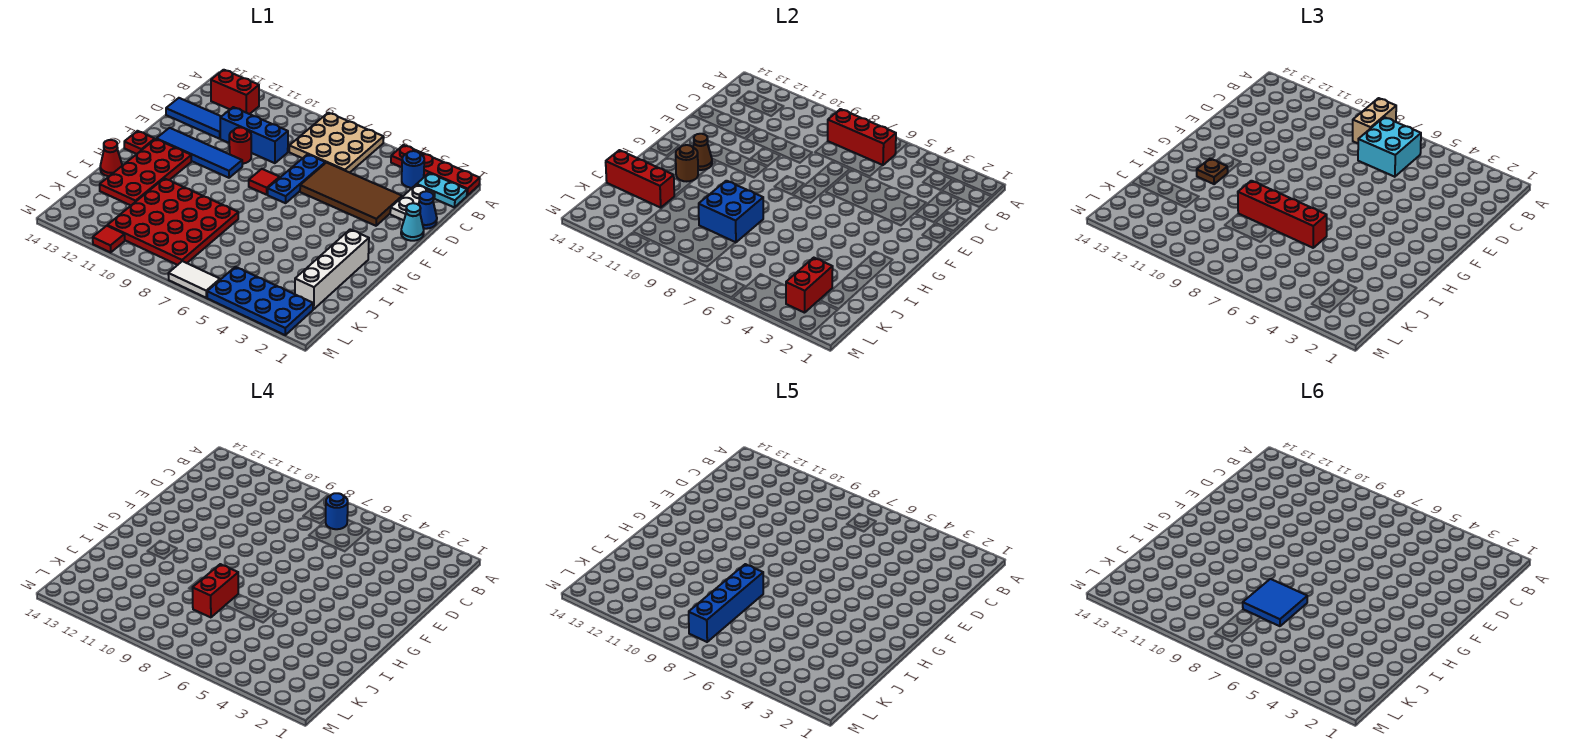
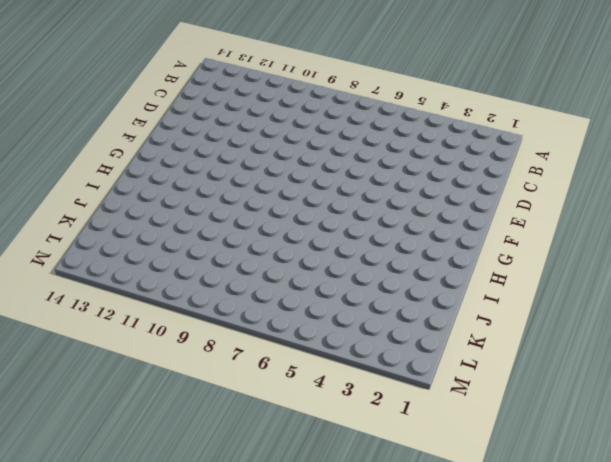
none -> red 1x4 plate [391,145,480,195]
none -> tan 3x3 plate [289,113,384,173]
none -> cyan 1x2 plate [417,173,467,207]
none -> blue 1x1 round brick [402,151,424,188]

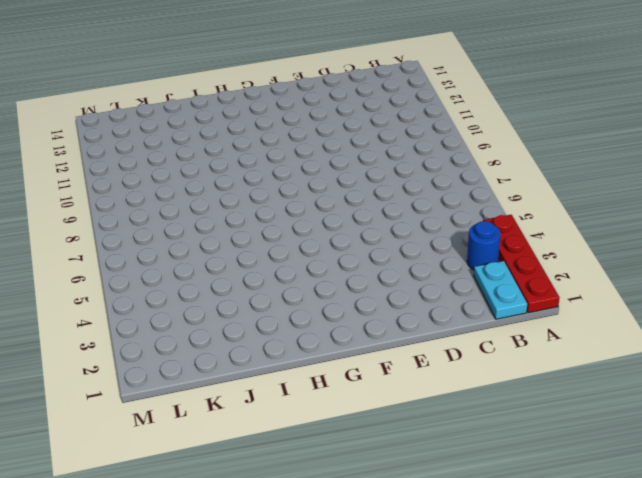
none -> tan 3x3 plate [289,113,384,173]
none -> red 1x2 brick [211,70,259,114]
none -> white 1x2 plate [390,184,435,220]
none -> blue 1x1 cone [418,191,437,229]

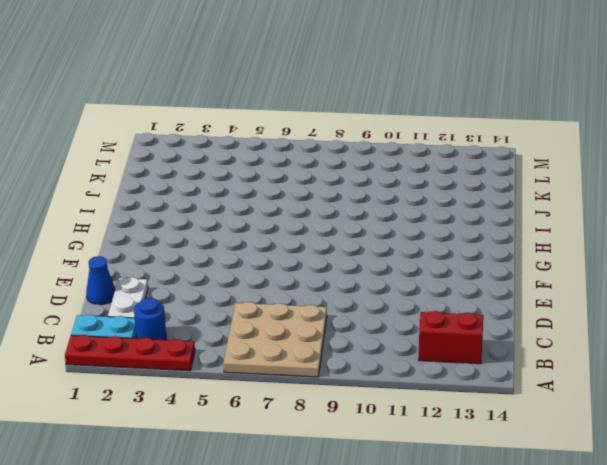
none -> brown 2x4 tile [300,163,402,226]
none -> blue 1x3 plate [268,154,325,203]
none -> blue 1x3 brick [220,107,288,163]
none -> blue 1x3 tile [166,98,221,139]

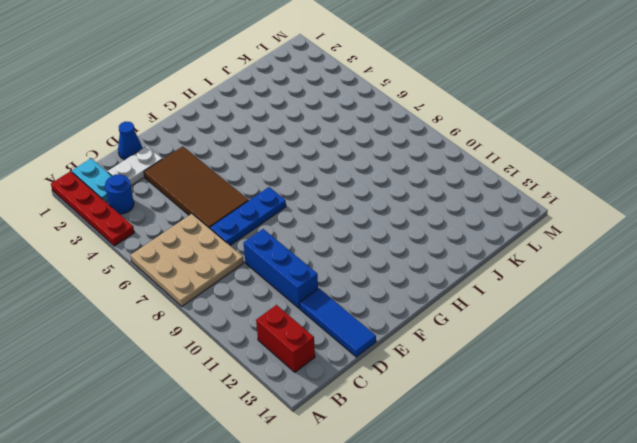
none -> cyan 1x1 cone [401,203,424,241]
none -> red 1x1 round brick [229,127,251,164]
none -> red 1x1 tile [249,169,280,195]
none -> blue 1x4 tile [157,128,242,178]

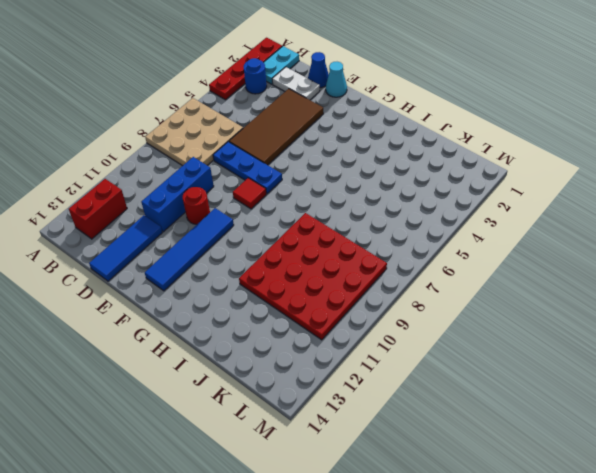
none -> red 2x4 plate [100,139,191,205]
none -> red 1x1 plate [124,131,155,154]
none -> white 1x4 brick [295,229,369,309]
none -> red 1x1 cone [100,140,122,176]

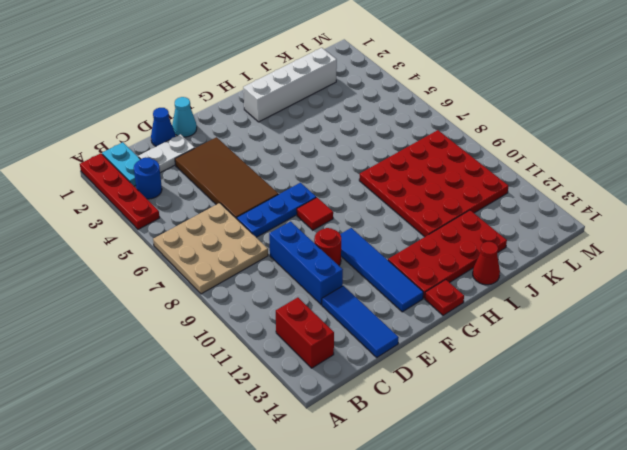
none -> blue 2x4 plate [207,267,313,335]
none -> white 1x2 tile [168,261,220,298]
none -> red 1x1 tile [93,226,125,252]
none -> red 1x3 brick [828,109,896,165]

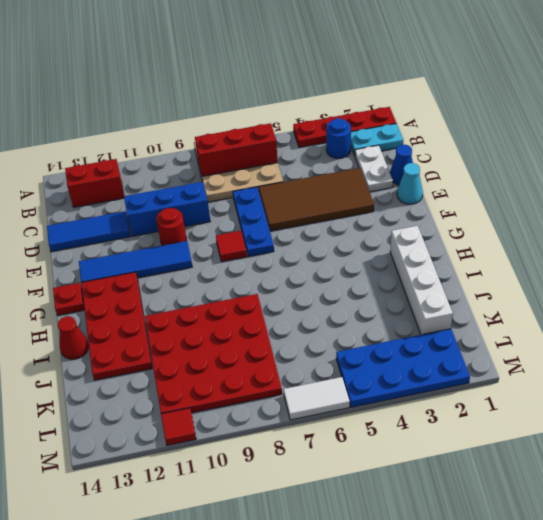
none -> brown 1x1 cone [693,134,712,170]
none -> brown 1x1 round brick [676,145,698,181]
none -> blue 2x2 brick [699,181,763,243]
none -> red 1x3 brick [606,150,674,208]

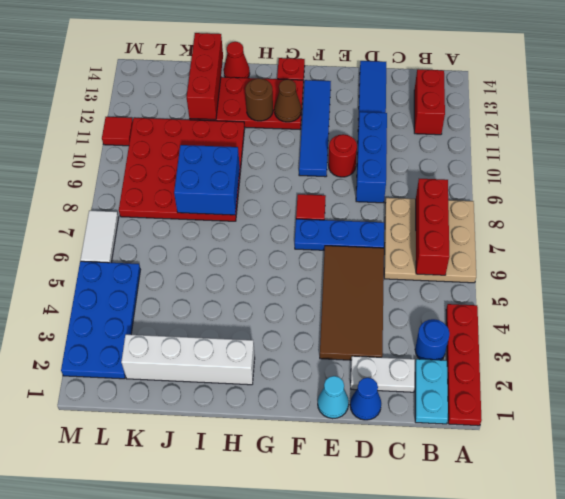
none -> red 1x2 brick [786,258,833,313]
none -> tan 1x2 brick [1353,98,1396,143]
none -> cyan 2x2 brick [1358,117,1421,177]
none -> brown 1x1 plate [1197,159,1228,184]

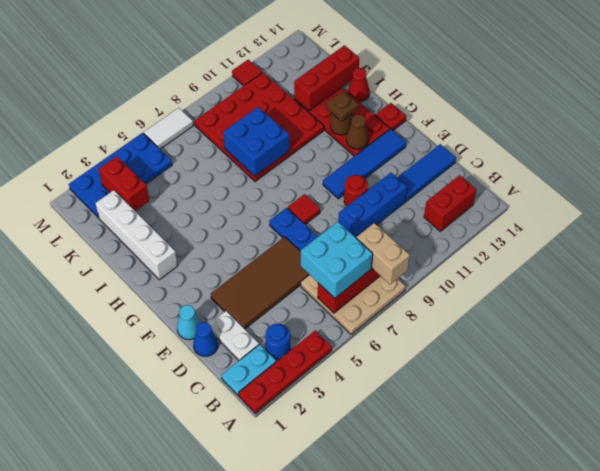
none -> red 1x4 brick [1238,181,1327,248]
none -> blue 1x1 round brick [326,493,348,529]
none -> red 1x2 brick [192,564,238,617]
none -> blue 1x4 brick [689,564,763,642]

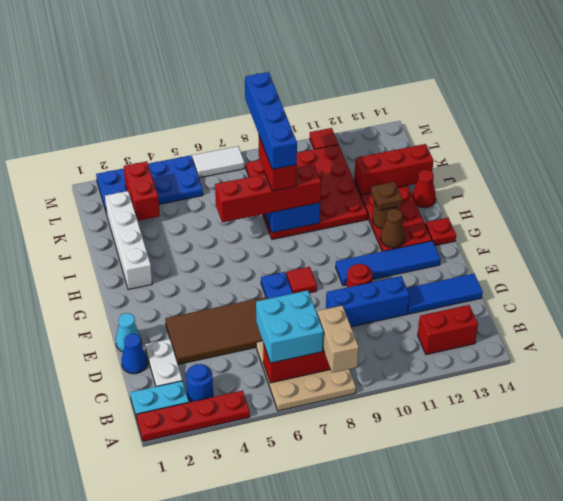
none -> blue 1x1 round brick [326,493,348,529]
none -> blue 2x2 tile [1243,579,1307,626]

